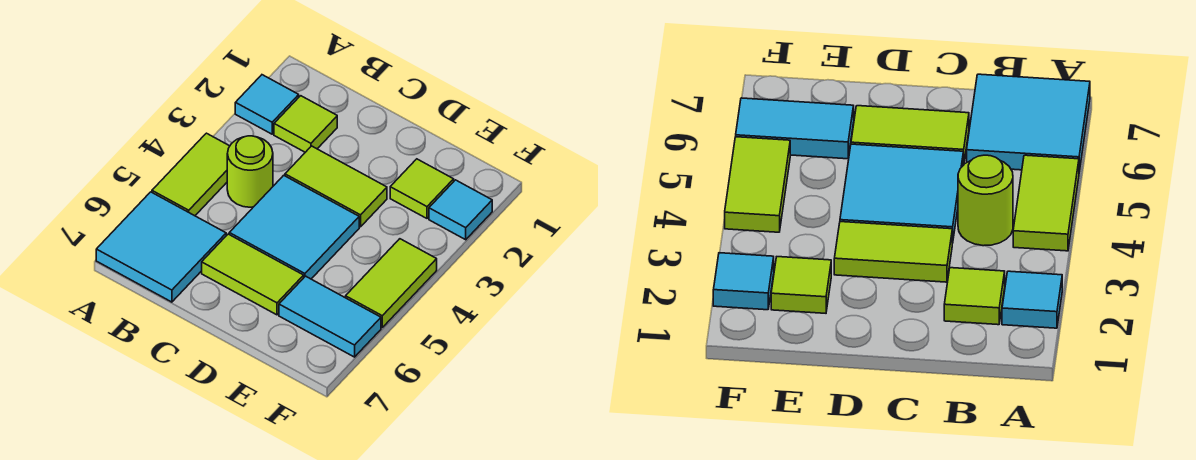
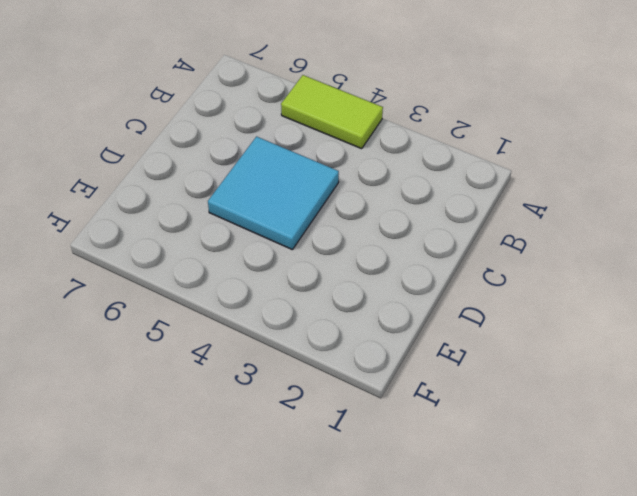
none -> cyan 1x1 tile [235,75,299,134]
none -> cyan 2x2 tile [96,192,226,302]
none -> lime 1x1 tile [274,96,337,152]

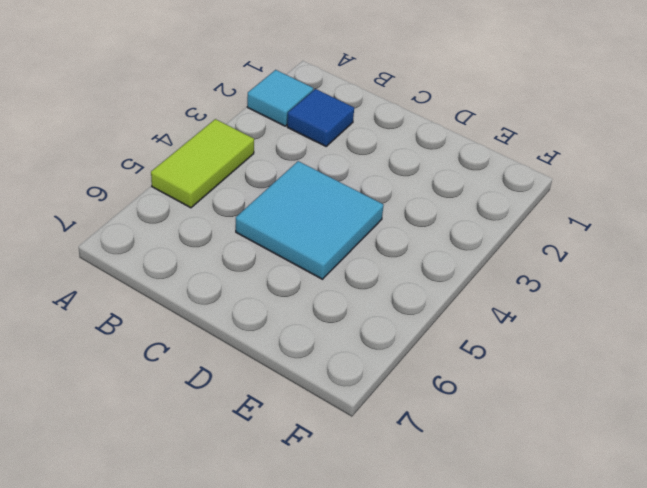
blue 1x1 tile [287,89,354,146] -> lime 1x1 tile [274,96,337,152]
none -> cyan 2x2 tile [96,192,226,302]
none -> lime 1x1 round brick [227,136,273,207]
none -> lime 1x2 tile [285,146,387,227]

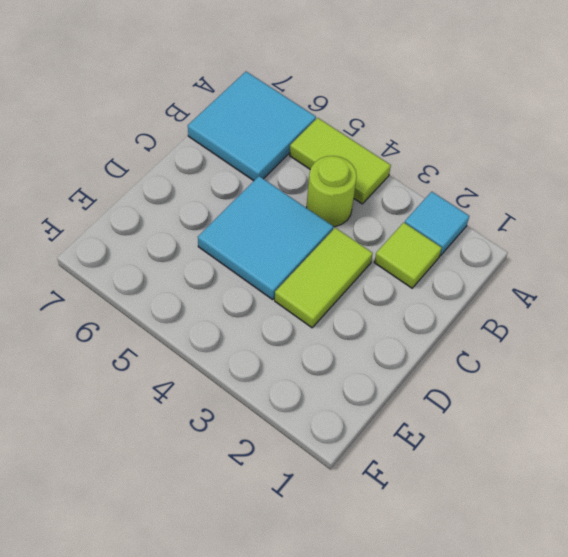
none -> lime 1x2 tile [202,234,304,315]
none -> lime 1x1 tile [390,159,454,218]
none -> cyan 1x2 tile [279,276,381,357]

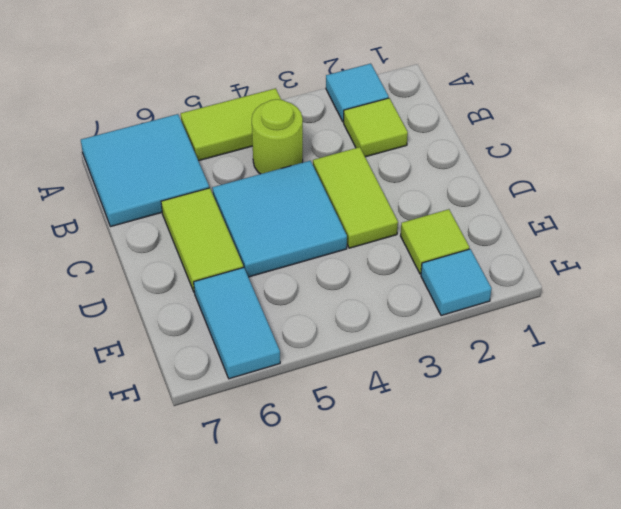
none -> lime 1x2 tile [346,239,437,327]

